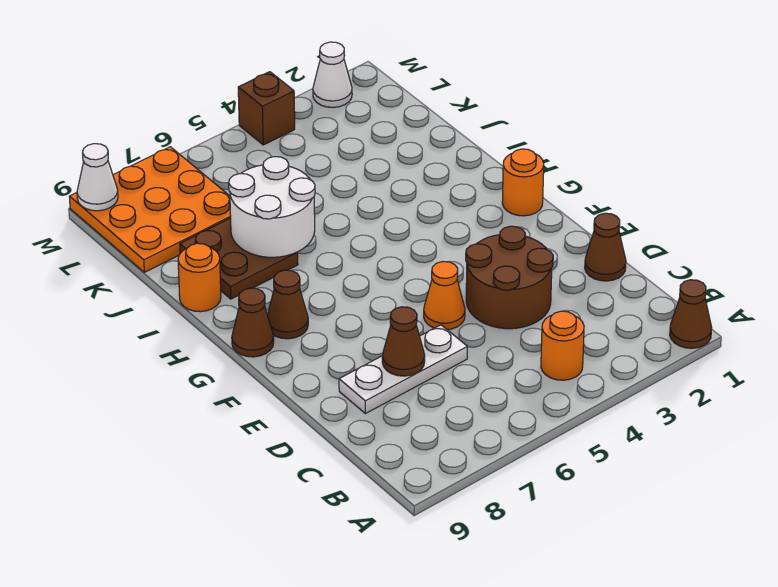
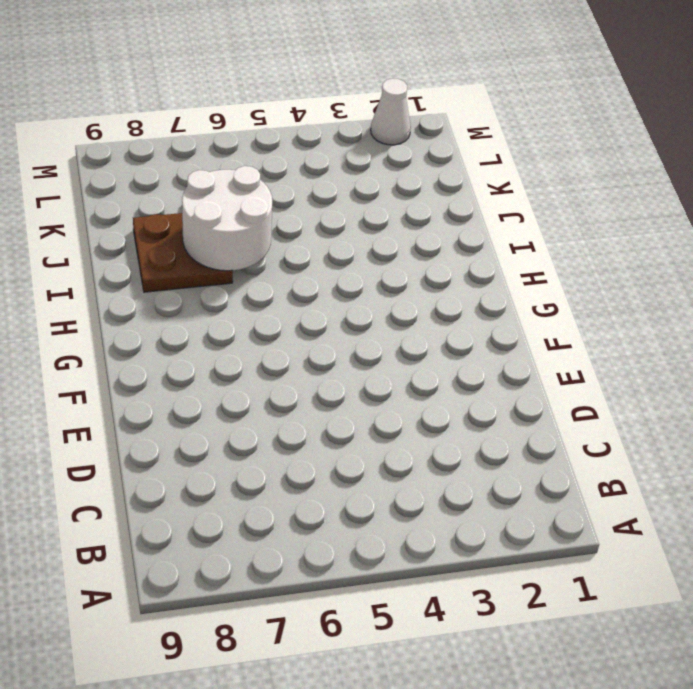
none -> brown 1x1 cone [670,280,712,348]
none -> orange 1x1 round brick [541,311,584,380]
none -> brown 1x1 cone [585,213,626,281]

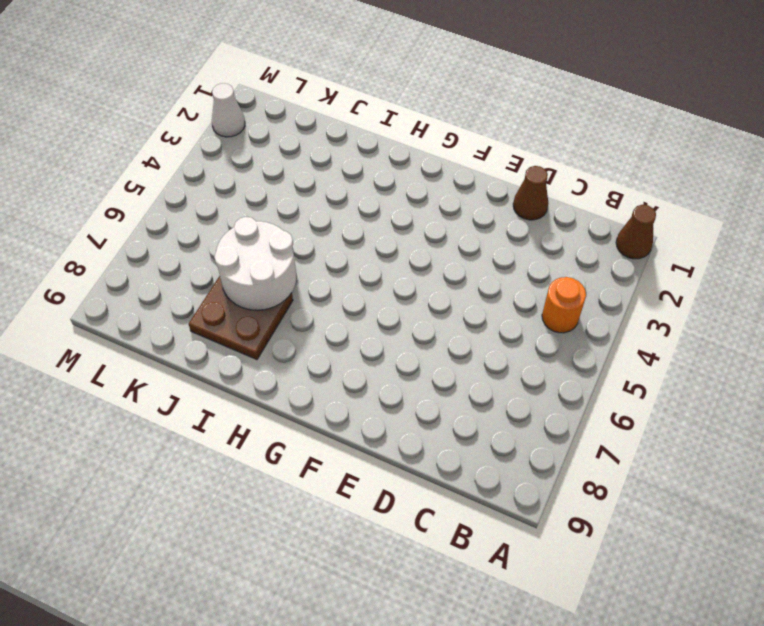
none -> brown 2x2 round brick [466,226,553,329]
none -> white 1x3 plate [339,325,467,414]
none -> orange 1x1 cone [424,262,465,330]

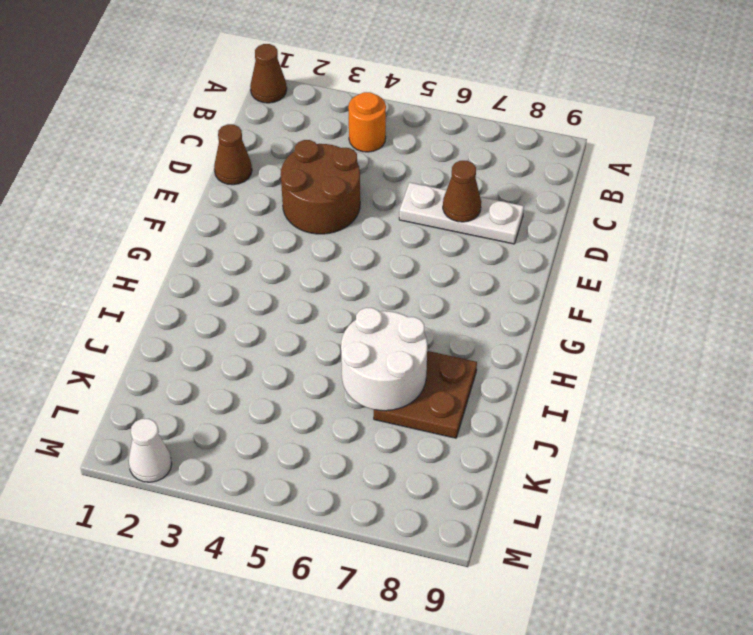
none -> orange 1x1 cone [424,262,465,330]
none -> orange 1x1 round brick [502,149,544,216]
none -> brown 1x1 cone [268,270,308,339]

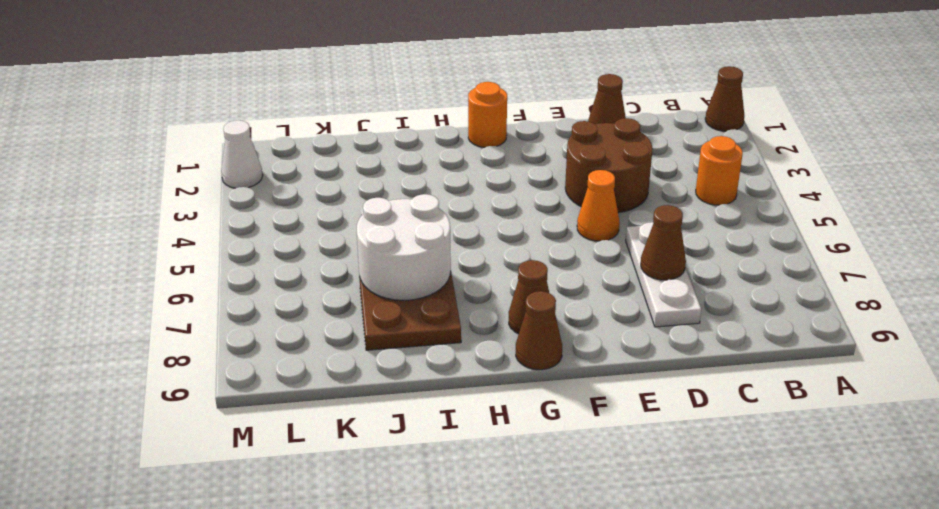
none -> orange 1x1 round brick [178,243,221,312]
none -> orange 3x3 plate [69,147,231,272]
none -> brown 1x1 brick [238,72,295,145]

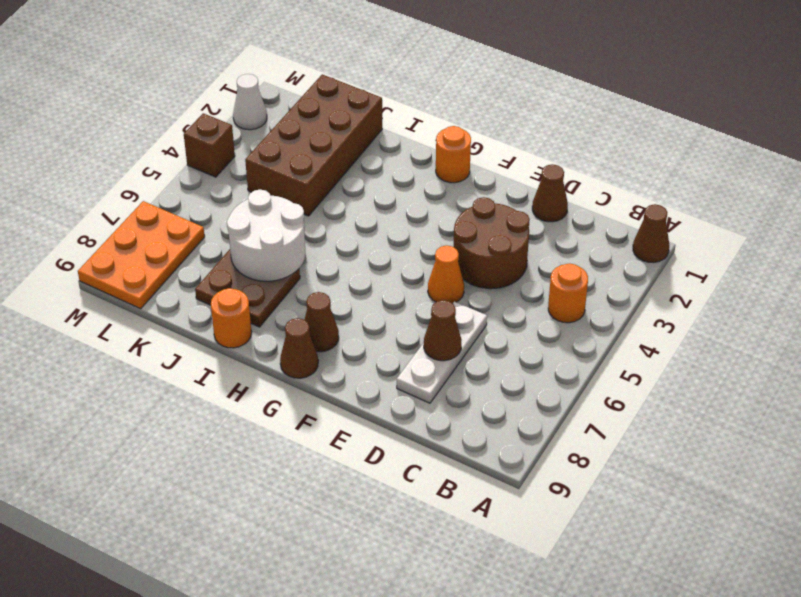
brown 2x4 brick [245,74,382,216] -> none
orange 2x3 plate [78,201,205,309] -> orange 3x3 plate [69,147,231,272]
none -> white 1x1 cone [77,144,118,211]

